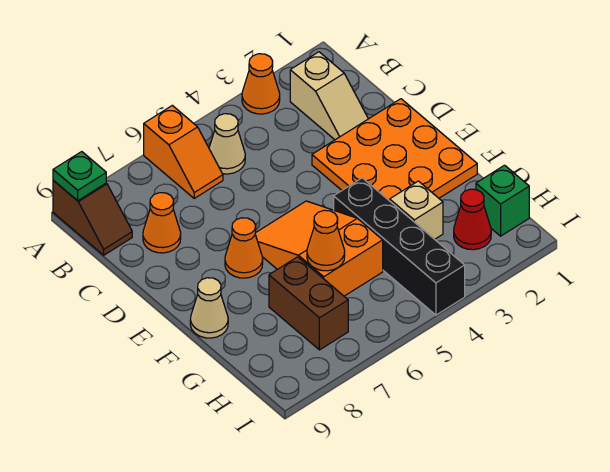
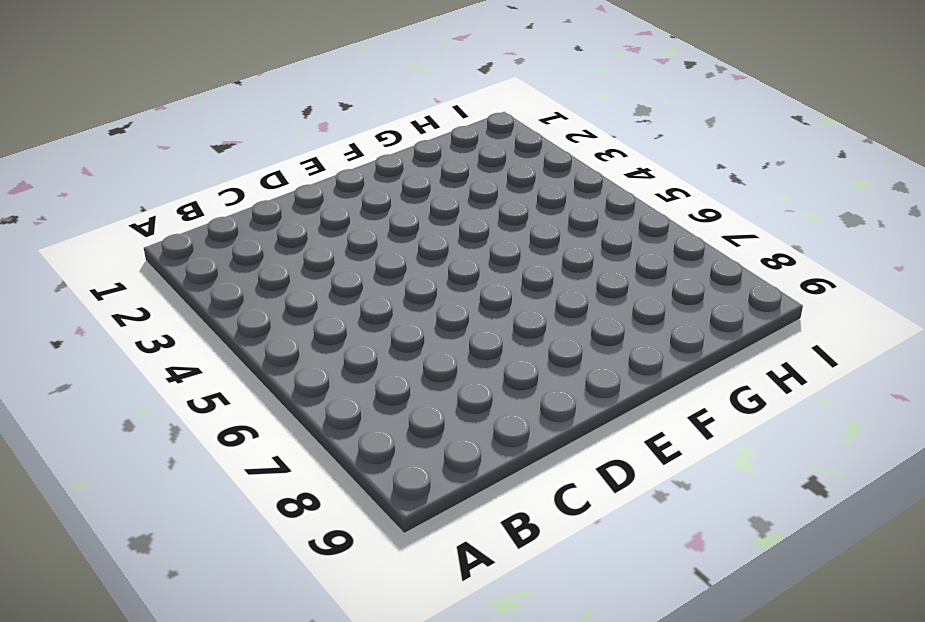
none -> orange 1x1 cone [242,54,280,114]
none -> orange 1x2 slope [144,105,223,198]
none -> brown 1x2 slope [53,181,132,255]

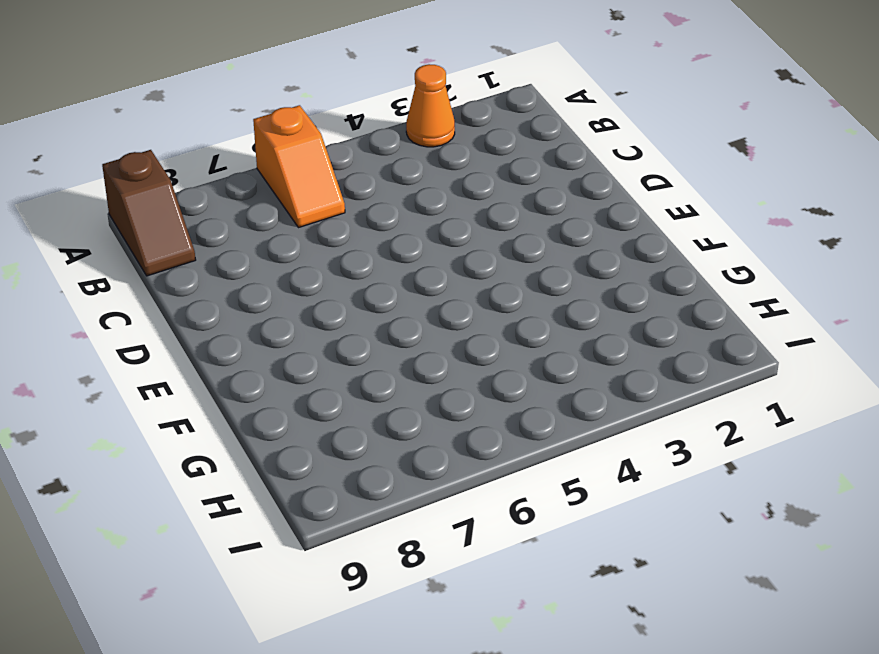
none -> tan 1x2 slope [290,52,368,140]
none -> tan 1x1 cone [209,114,245,174]
none -> orange 1x1 cone [143,193,181,253]

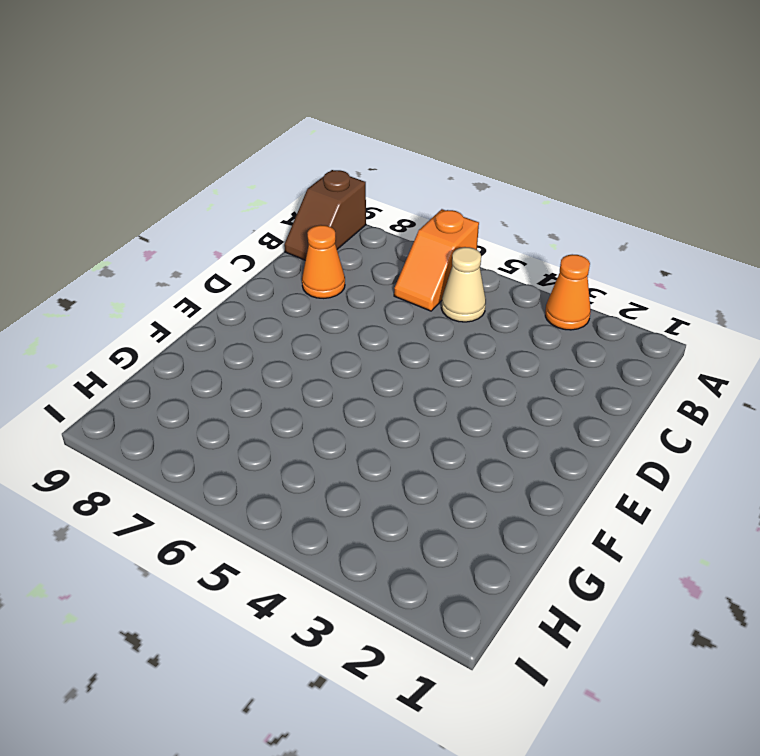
none -> tan 1x2 slope [290,52,368,140]
none -> orange 3x3 plate [312,99,477,201]
none -> orange 2x3 slope [255,201,383,296]

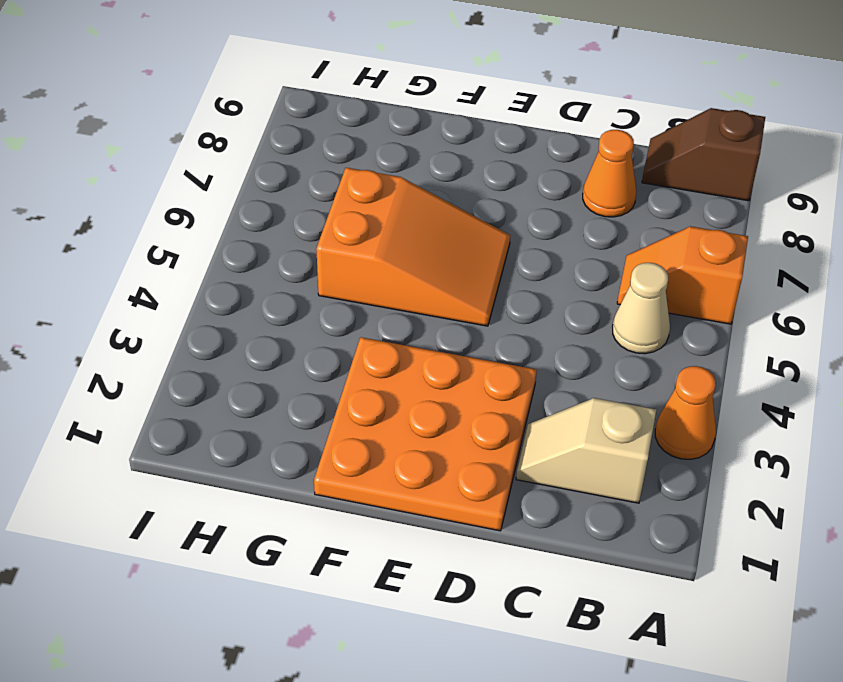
none -> orange 1x1 cone [225,218,263,278]
none -> black 1x4 brick [334,178,465,315]
none -> tan 1x1 cone [190,278,228,338]

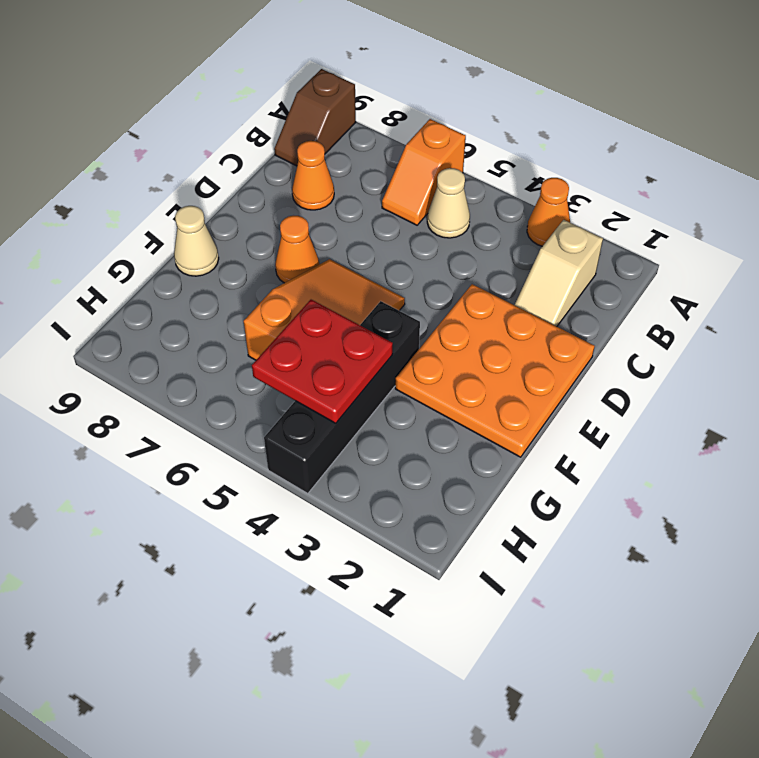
red 2x2 plate [252,300,393,423] -> none
none -> tan 1x1 brick [390,181,443,239]
none -> brown 1x2 brick [269,257,348,350]
none -> green 1x1 brick [476,165,529,236]

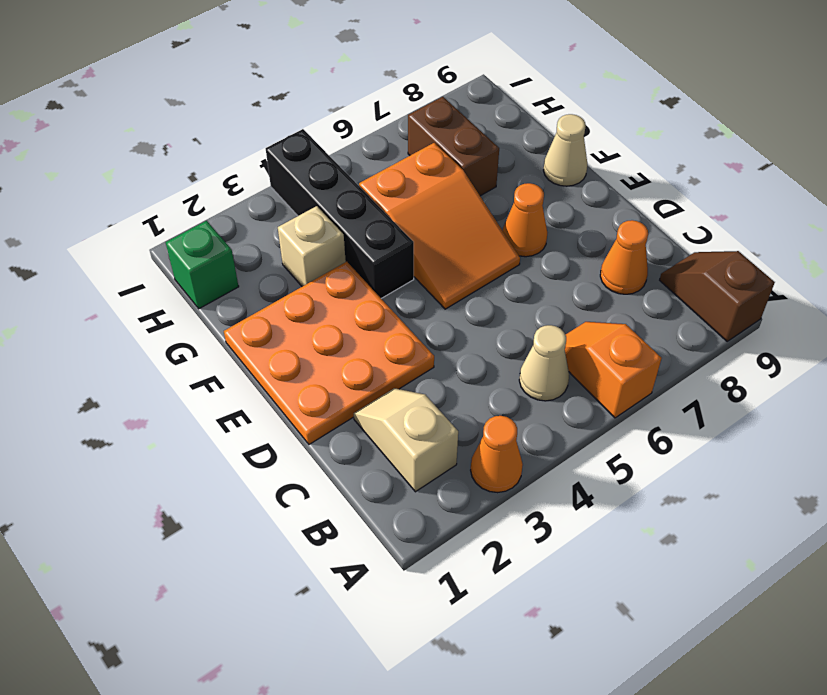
none -> red 1x1 cone [454,189,491,250]
none -> green 1x1 plate [53,152,106,201]
none -> orange 1x1 cone [307,210,345,271]

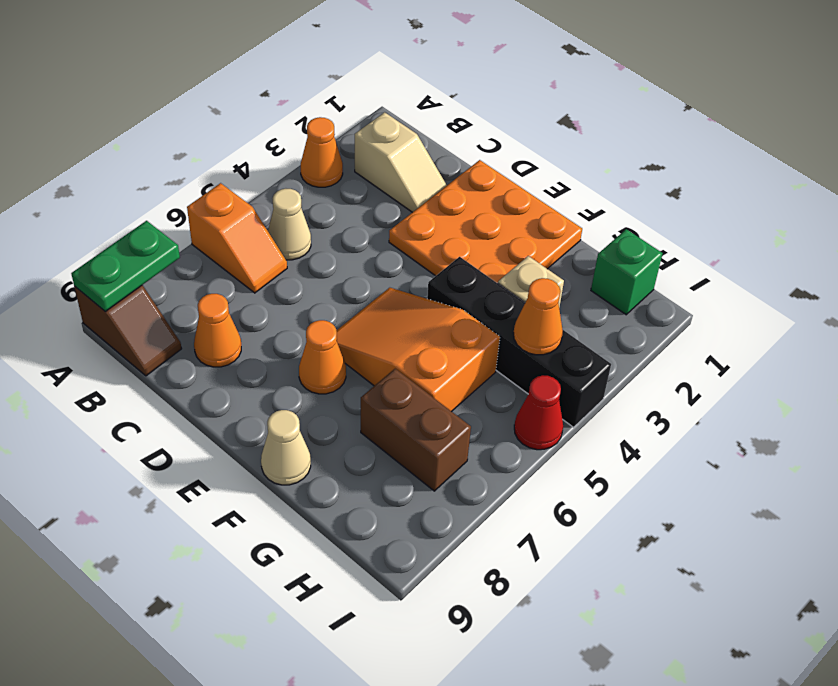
green 1x2 plate [71,221,180,311] -> green 1x1 plate [53,152,106,201]
orange 1x1 cone [514,278,563,355] -> orange 1x1 cone moved to [307,210,345,271]
red 1x1 cone [514,375,563,450] -> red 1x1 cone moved to [454,189,491,250]

